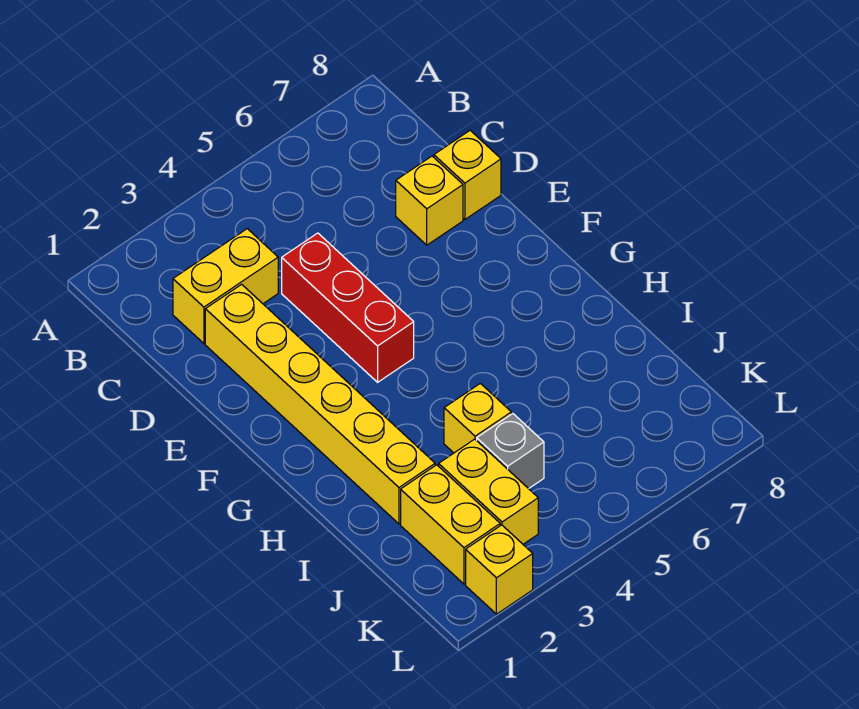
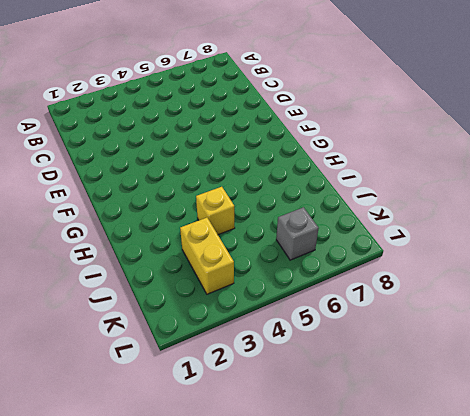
grey 1x1 brick [276,207,319,260] -> grey 1x1 brick moved to [477,414,544,489]
none -> yellow 1x2 brick [173,229,278,343]
none -> yellow 1x6 brick [205,284,435,524]

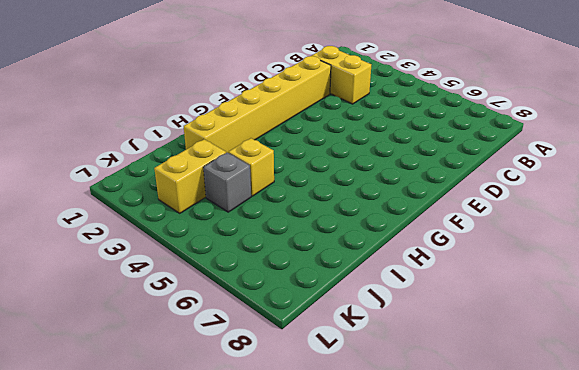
none -> red 1x3 brick [282,233,414,382]
none -> yellow 1x1 brick [396,156,463,245]

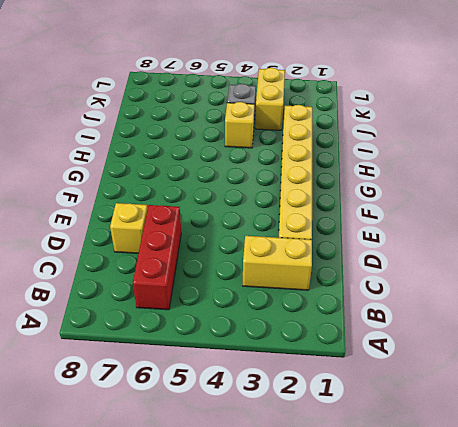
red 1x3 brick [133,205,181,310] -> red 1x3 brick moved to [282,233,414,382]
none -> yellow 1x1 brick [434,131,501,219]
none -> yellow 1x2 brick [401,465,500,584]

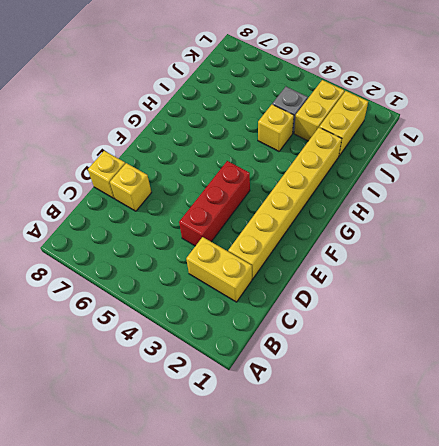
none -> yellow 1x1 brick [466,525,533,614]

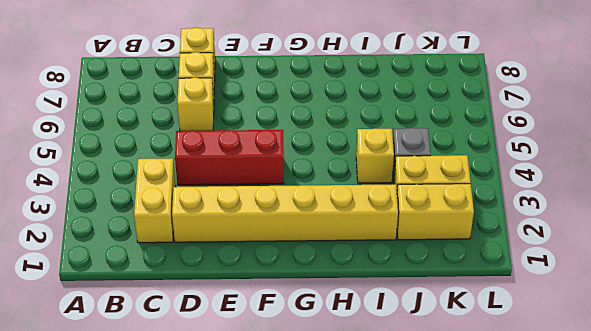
yellow 1x1 brick [177,77,214,131] -> yellow 1x1 brick moved to [466,525,533,614]

